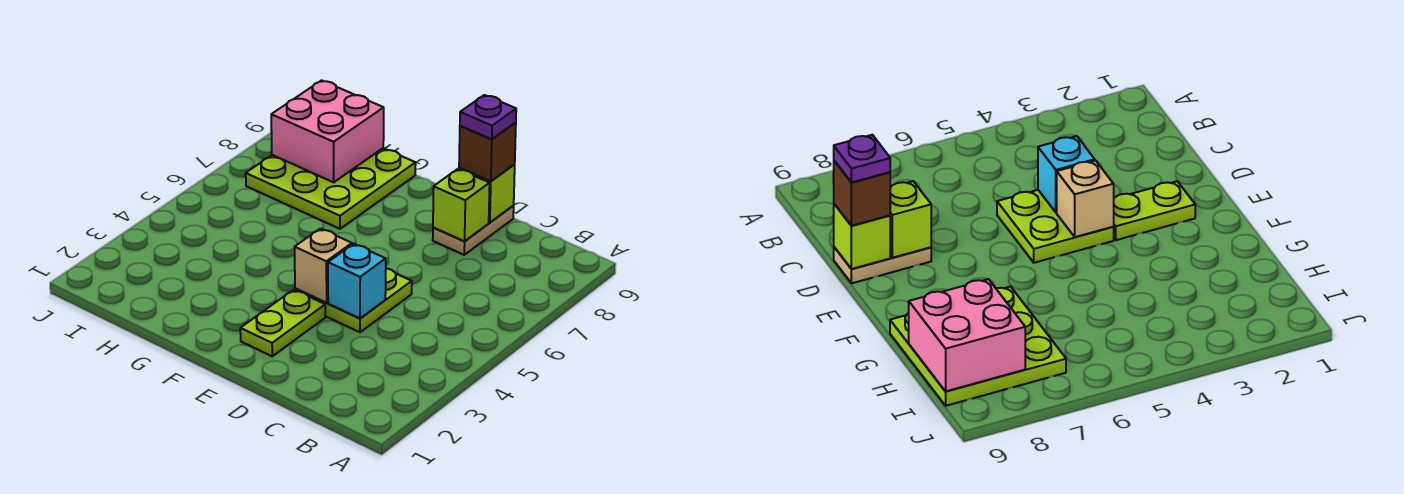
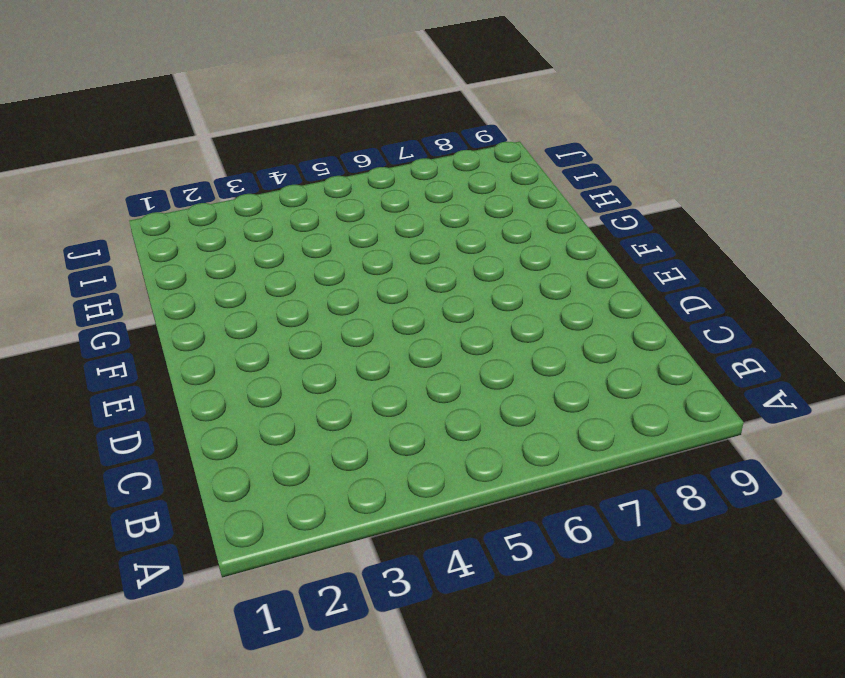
none -> lime 2x2 plate [295,268,412,332]
none -> tan 1x2 plate [433,206,514,255]

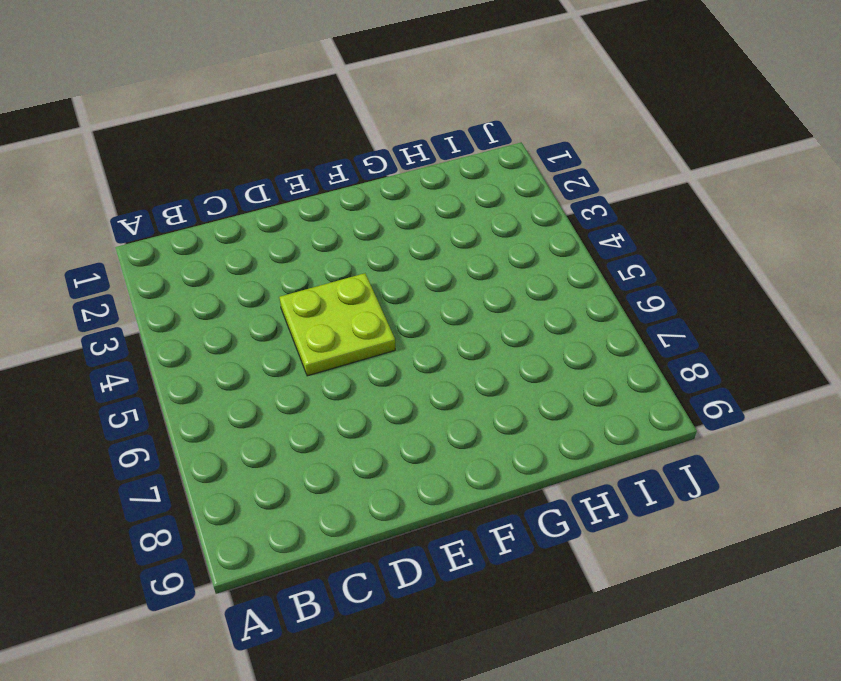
none -> tan 1x2 plate [433,206,514,255]
none -> lime 1x2 plate [240,290,325,356]

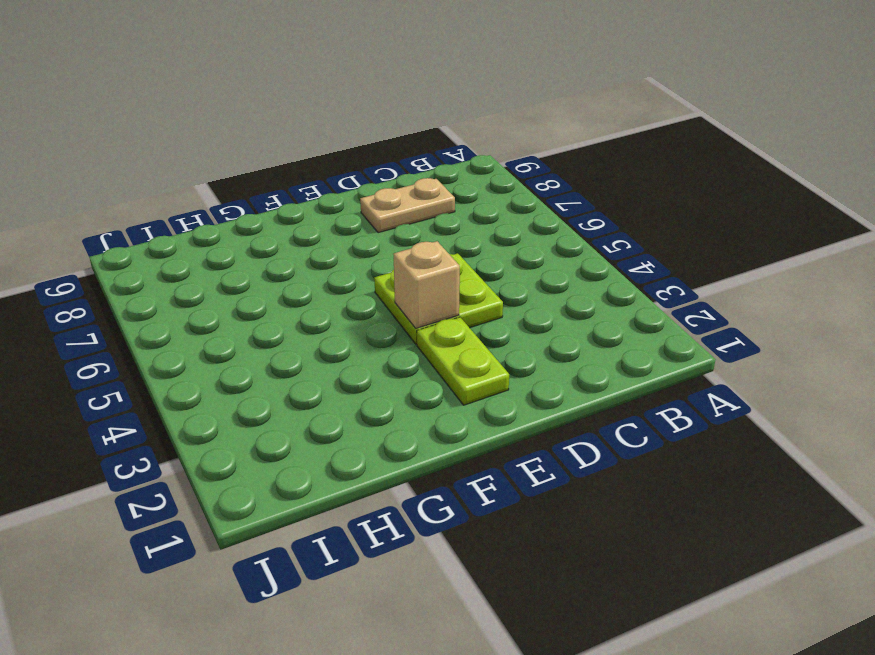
tan 1x2 plate [360,178,455,233] -> tan 1x2 plate turned to [433,206,514,255]
none -> lime 3x3 plate [246,148,416,229]
none -> cyan 1x1 brick [328,244,386,319]

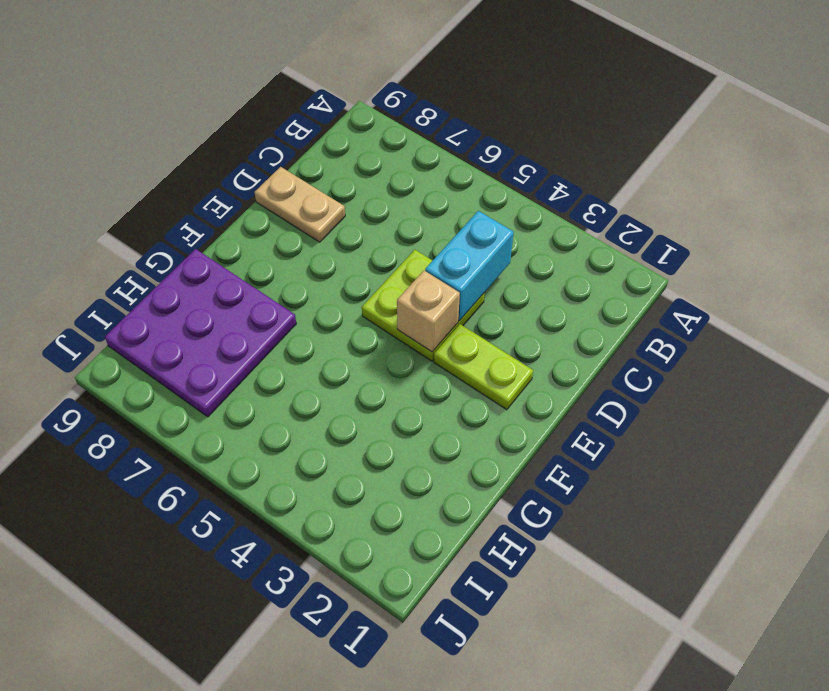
cyan 1x2 brick [425,211,514,321] -> cyan 1x1 brick [328,244,386,319]
purple 3x3 plate [105,249,296,417] -> lime 3x3 plate [246,148,416,229]
none -> lime 1x1 brick [433,169,490,241]
none -> lime 1x1 brick [459,165,515,223]

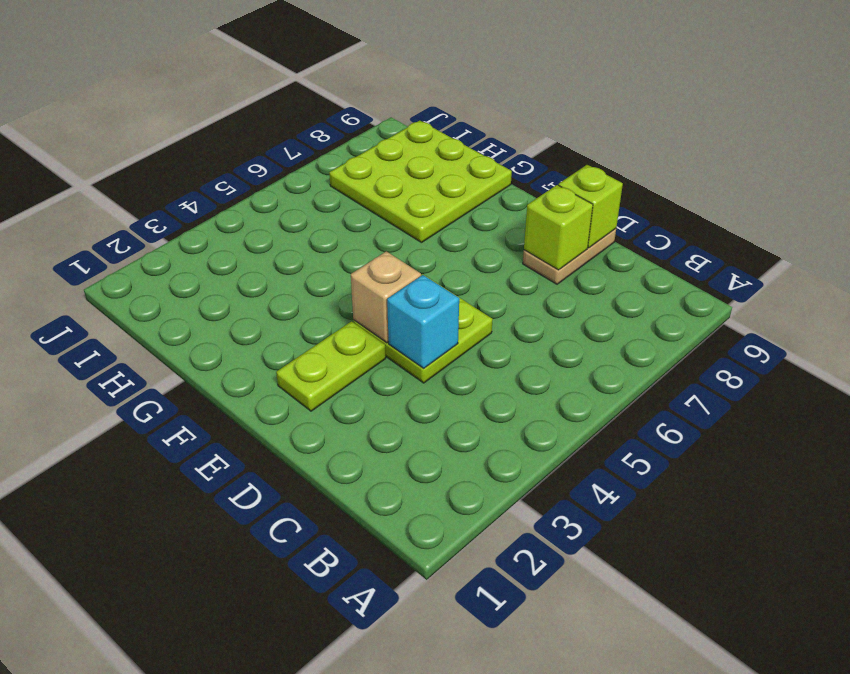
none -> pink 2x2 brick [271,80,384,182]
none -> brown 1x1 brick [459,122,516,181]

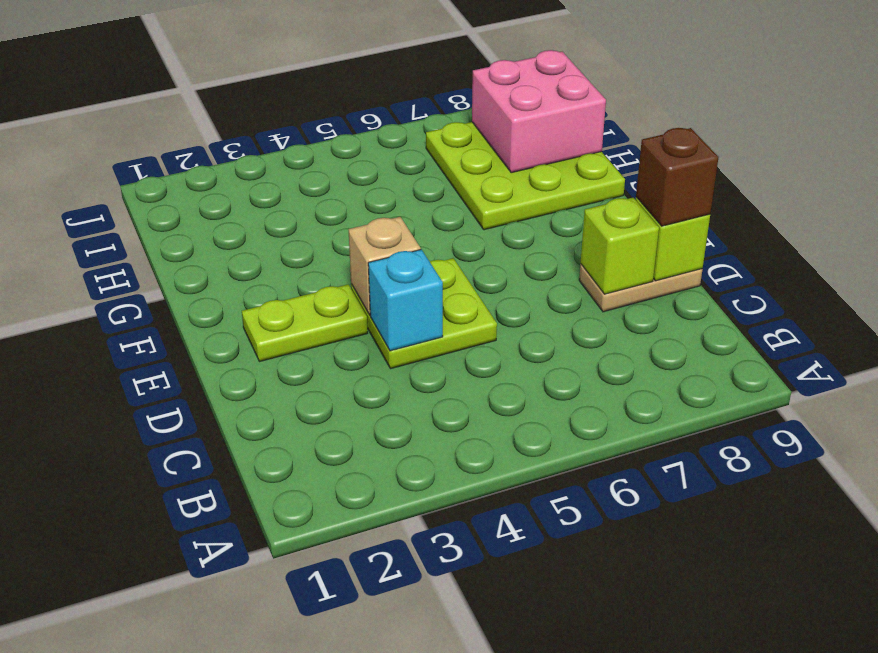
none -> purple 1x1 plate [460,95,516,139]

